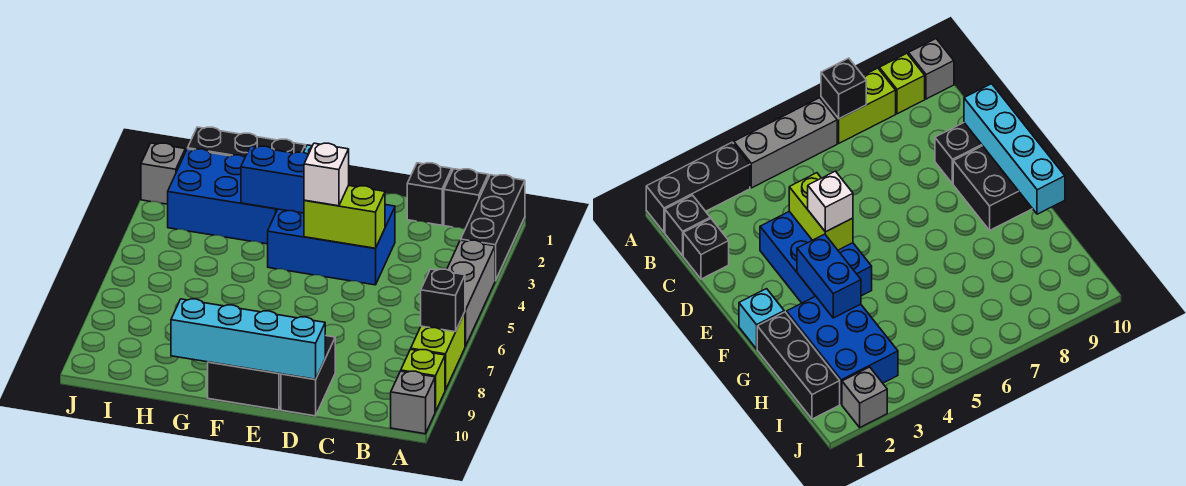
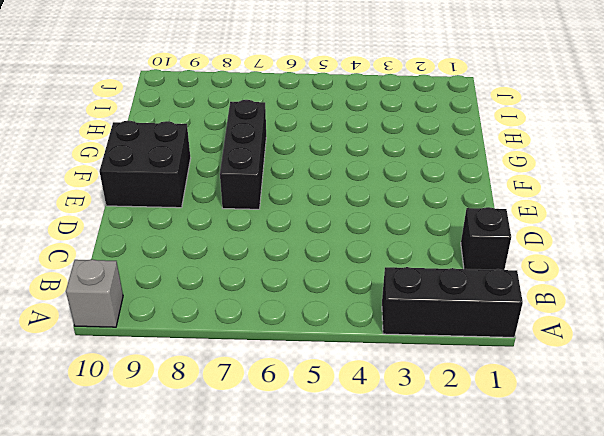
black 1x3 brick [220,100,266,209] -> black 1x3 brick moved to [188,127,305,157]
none -> grey 1x3 brick [447,240,495,346]
none -> lime 1x2 brick [411,312,465,390]
none -> lime 1x1 brick [401,349,445,412]

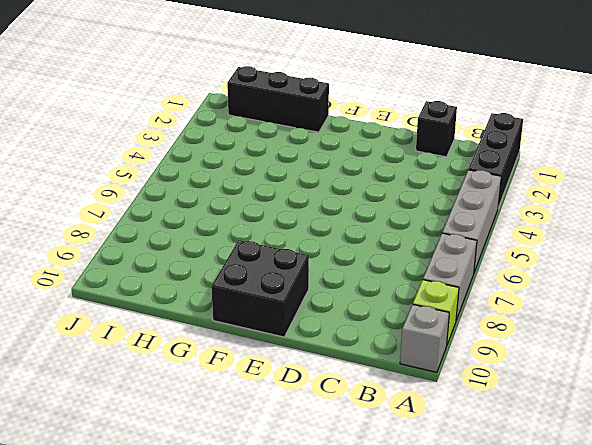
grey 1x2 brick [423,233,477,320] -> lime 1x2 brick [411,312,465,390]
none -> black 1x1 brick [444,169,488,229]
none -> blue 2x3 brick [268,205,395,285]
none -> black 1x2 brick [281,336,335,416]

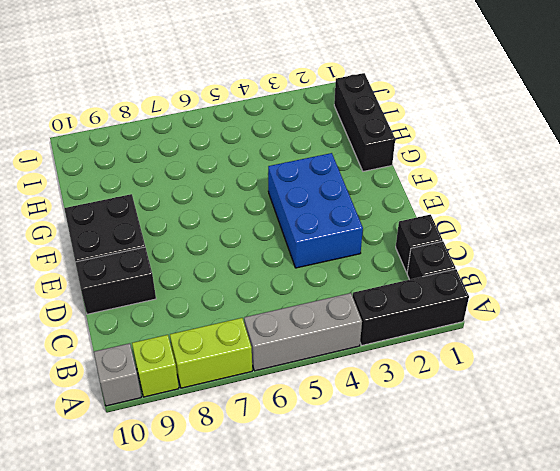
none -> cyan 1x1 brick [739,289,784,349]
none -> blue 2x3 brick [168,149,277,244]
none -> grey 1x1 brick [141,143,185,204]

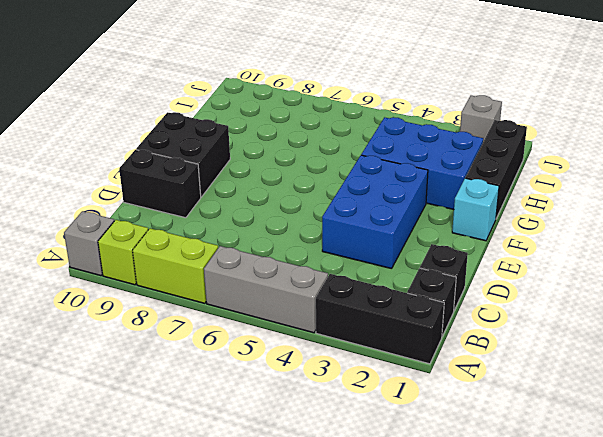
blue 2x3 brick [361,117,483,209] -> blue 2x3 brick turned to [168,149,277,244]
none -> black 1x1 brick [421,269,465,332]
none -> lime 1x2 brick [304,185,385,248]
none -> cyan 1x4 brick [171,299,325,379]

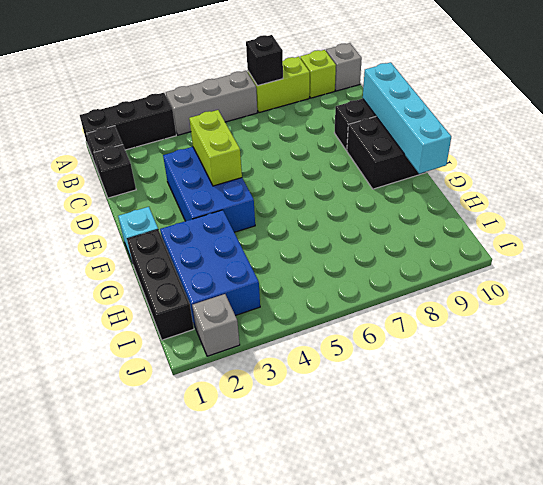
none -> blue 1x2 brick [241,146,308,213]
none -> white 1x1 brick [304,143,349,206]

